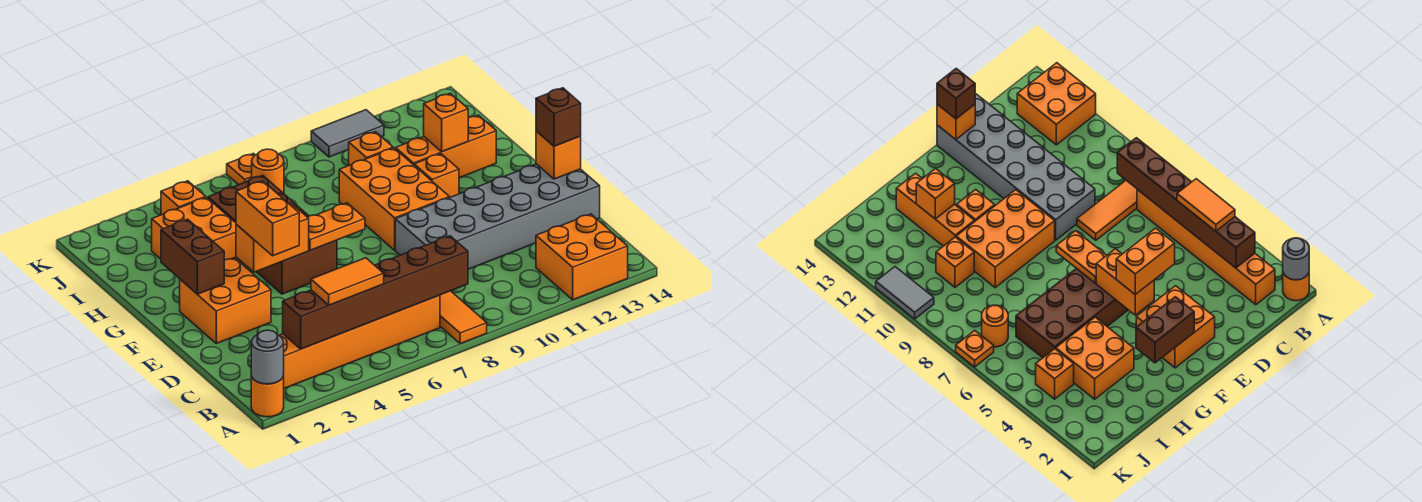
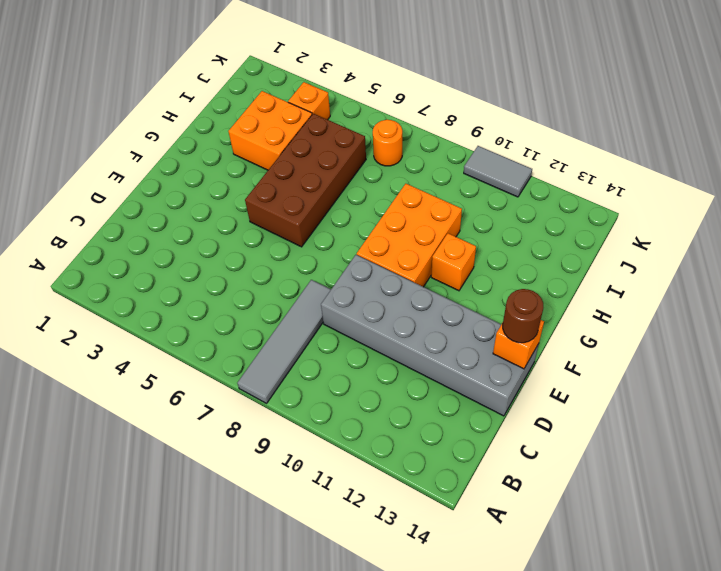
grey 1x4 tile [237,280,331,403] -> orange 1x4 tile [440,291,487,344]
brown 1x1 round brick [503,289,543,343] -> brown 1x1 brick [536,88,581,146]
none -> orange 1x1 round brick [251,375,284,417]
none -> orange 2x2 brick [536,214,628,300]
none -> orange 1x6 brick [279,295,440,388]

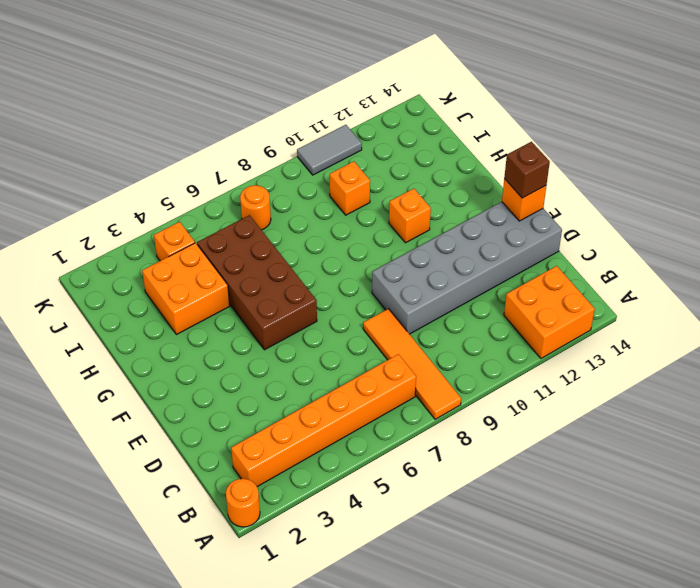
none -> orange 2x2 brick [180,258,271,343]
none -> orange 2x3 brick [339,148,449,250]
none -> orange 1x3 brick [396,115,496,178]

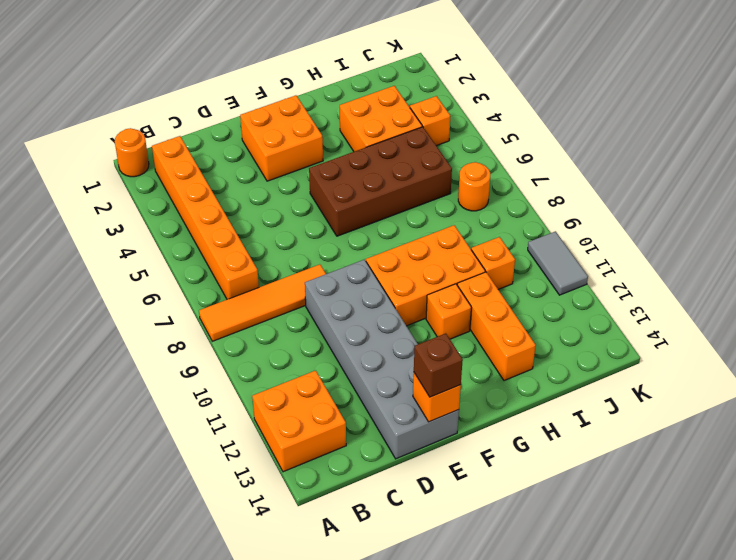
none -> orange 1x1 plate [227,154,255,185]
none -> grey 1x1 round brick [251,330,284,384]
none -> brown 1x6 brick [283,236,468,349]

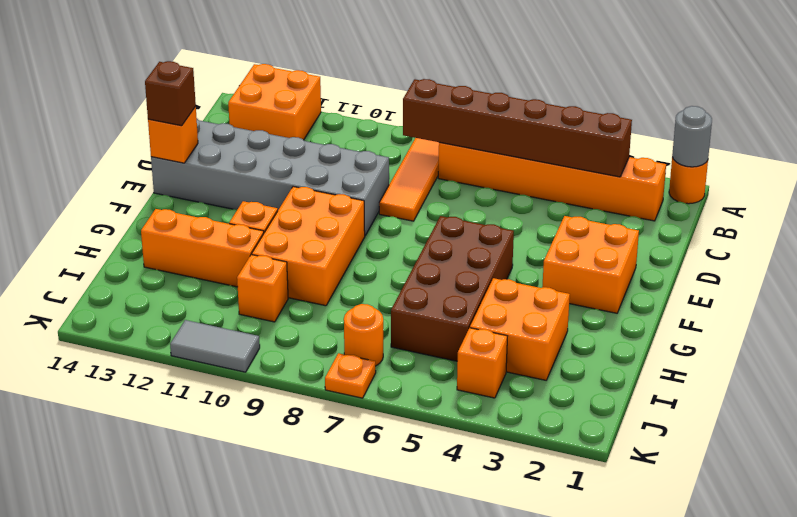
none -> brown 1x2 brick [161,219,224,294]
none -> orange 1x2 brick [236,203,309,272]
none -> orange 1x2 plate [308,203,365,250]

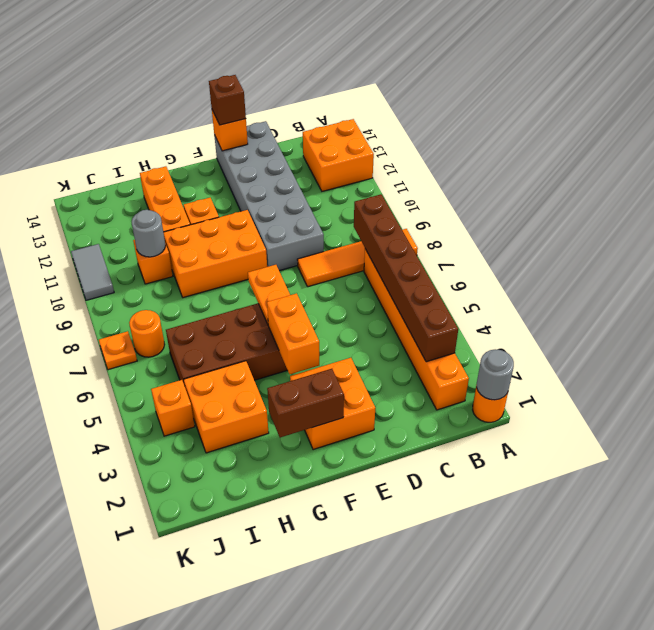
grey 1x1 round brick [132,210,166,257] -> none
none -> orange 1x1 brick [424,93,468,152]
none -> orange 1x2 tile [311,258,384,305]
none -> orange 1x2 brick [236,181,299,256]

